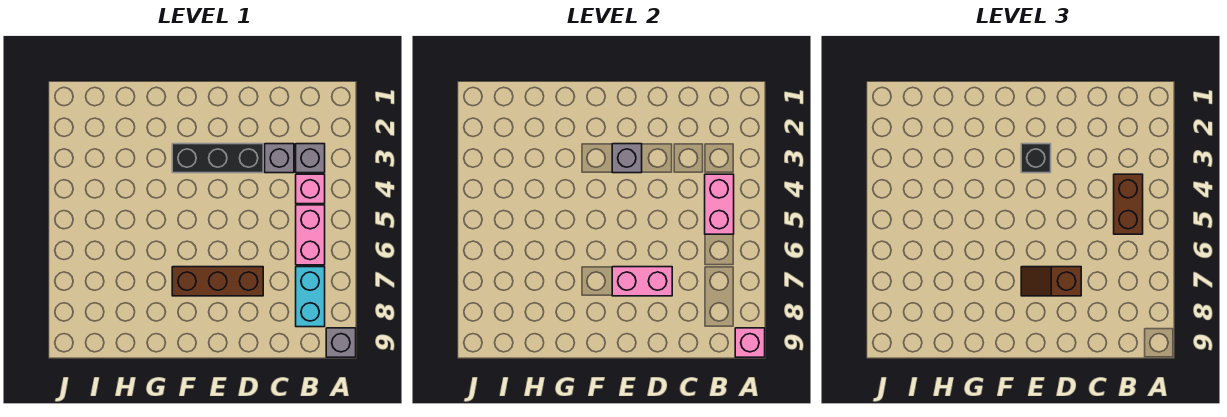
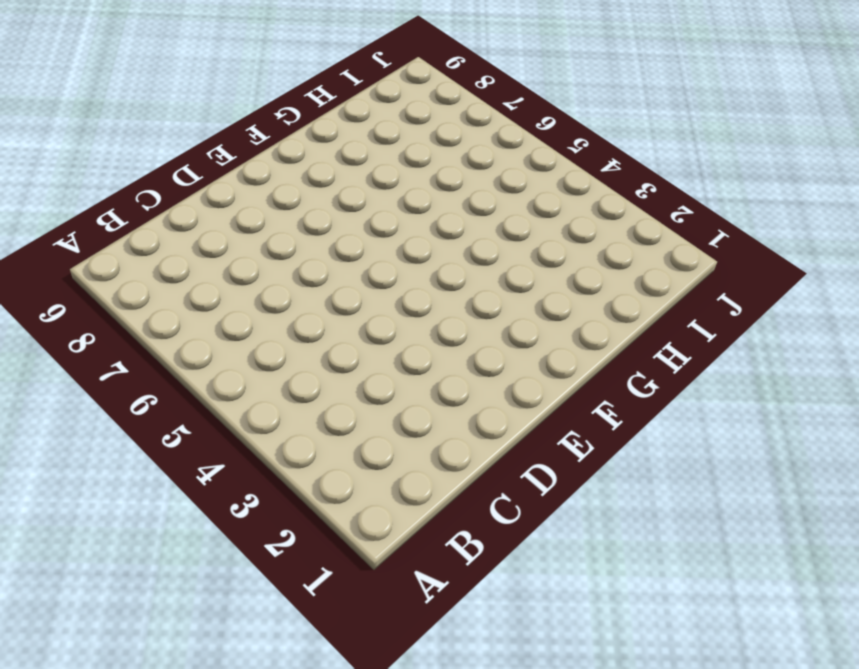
none -> grey 1x1 brick [326,328,356,357]
none -> grey 1x1 brick [296,144,325,173]
none -> pink 1x1 brick [296,174,325,204]

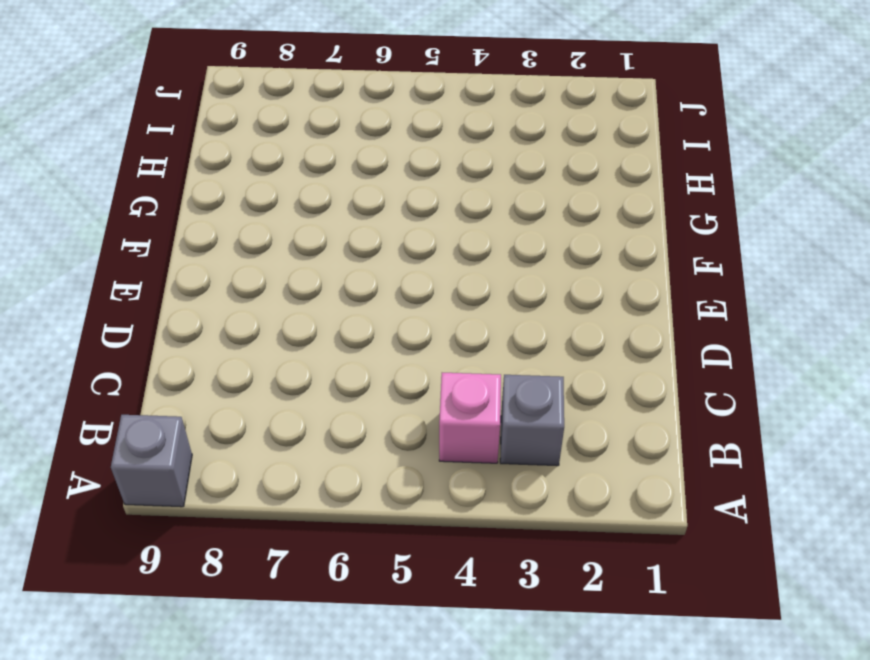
none -> pink 1x2 brick [296,205,325,265]
none -> cyan 1x2 brick [296,267,325,327]
none -> grey 1x1 brick [265,144,294,173]

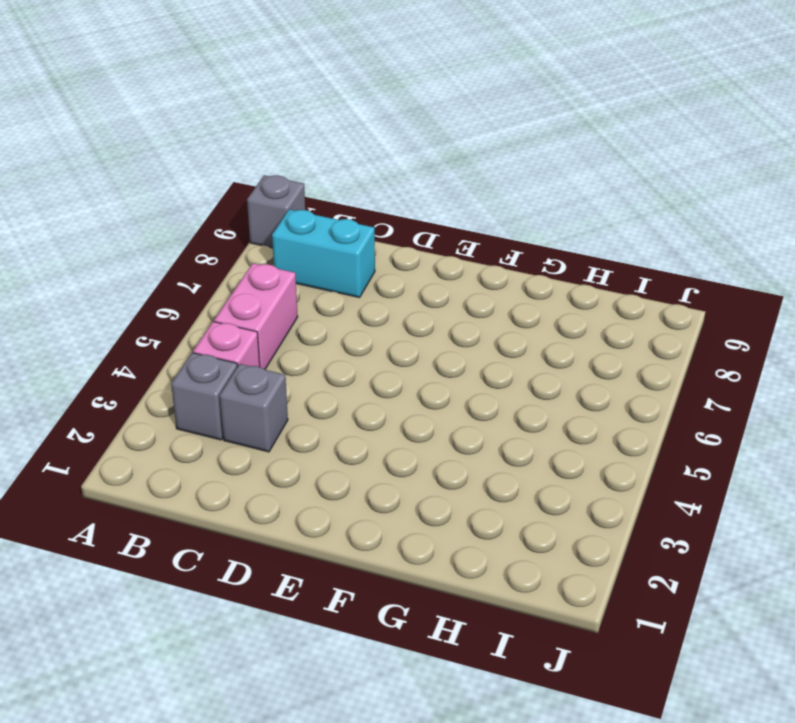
cyan 1x2 brick [272,209,375,298] -> cyan 1x2 brick turned to [296,267,325,327]
none -> black 1x3 brick [172,144,263,173]
none -> brown 1x3 brick [172,267,263,296]
none -> pink 1x1 brick [735,328,765,357]

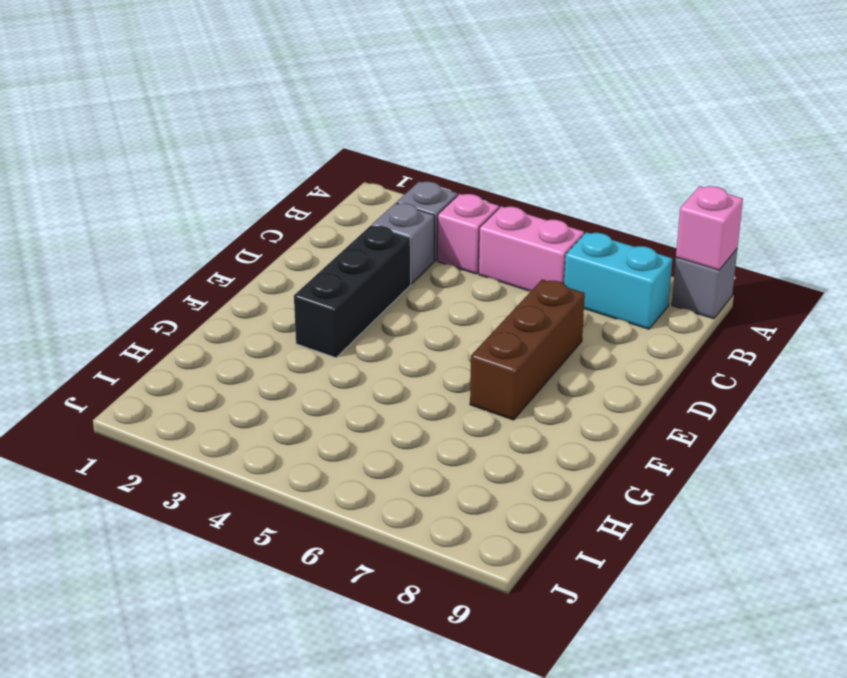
none -> pink 1x2 brick [705,174,734,234]
none -> pink 1x2 brick [612,267,672,296]
none -> grey 1x1 brick [612,144,642,173]

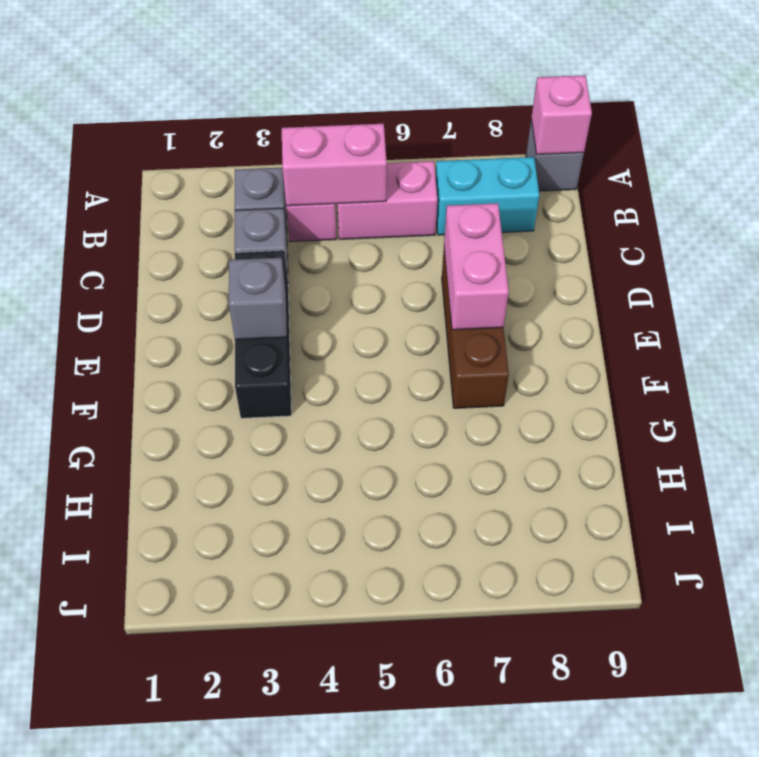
none -> brown 1x2 brick [1114,174,1143,234]
none -> brown 1x2 slope [1021,267,1081,296]
none -> black 1x1 brick [1021,144,1051,173]

